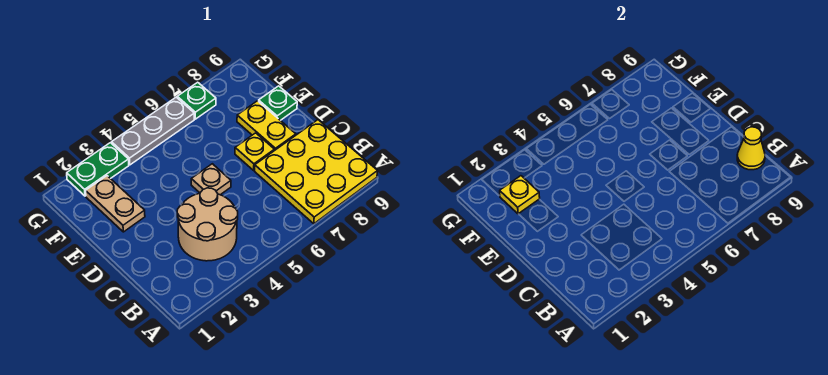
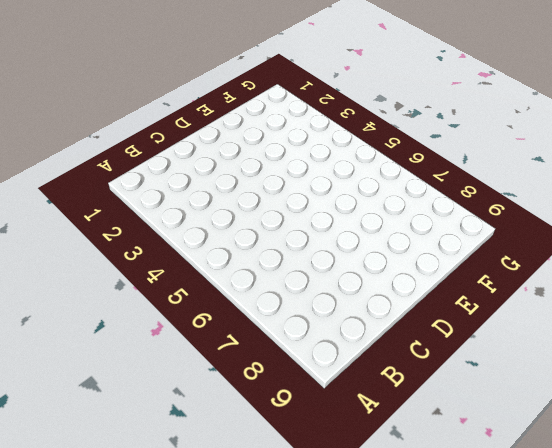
none -> yellow 3x3 plate [255,120,378,224]
none -> tan 2x2 round brick [177,188,238,261]
none -> tan 1x1 plate [191,164,231,195]

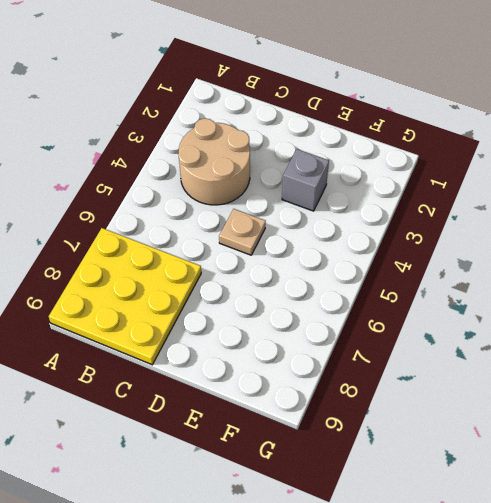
grey 1x1 brick [282,149,329,211] -> none
none -> yellow 1x1 plate [235,133,274,170]
none -> yellow 1x2 plate [237,101,296,151]
none -> tan 1x2 plate [86,176,145,232]

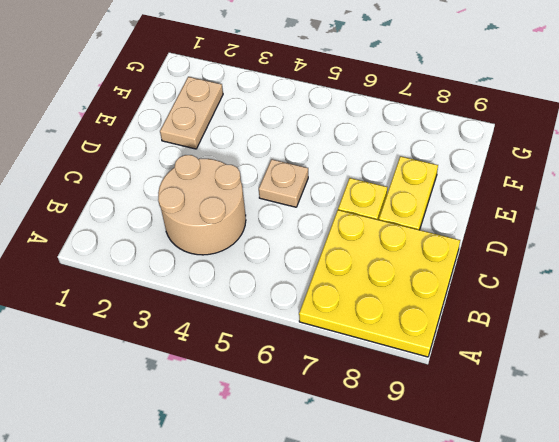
none -> green 1x1 plate [259,86,297,120]
none -> green 1x2 plate [67,143,129,196]
none -> grey 1x3 plate [112,97,194,165]

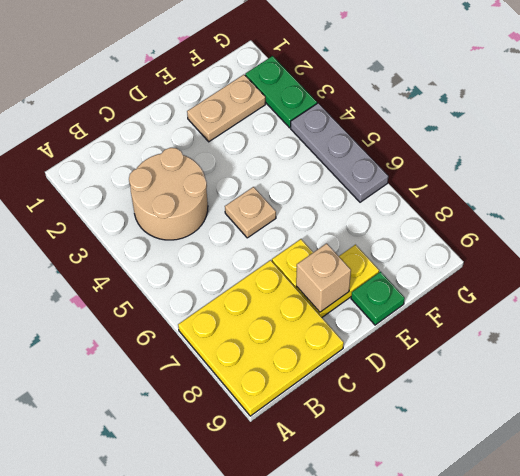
tan 1x1 brick [296,243,351,312] -> none
none -> green 1x1 plate [177,82,216,119]
none -> yellow 1x1 cone [737,127,765,170]
none -> yellow 1x1 plate [500,176,540,214]

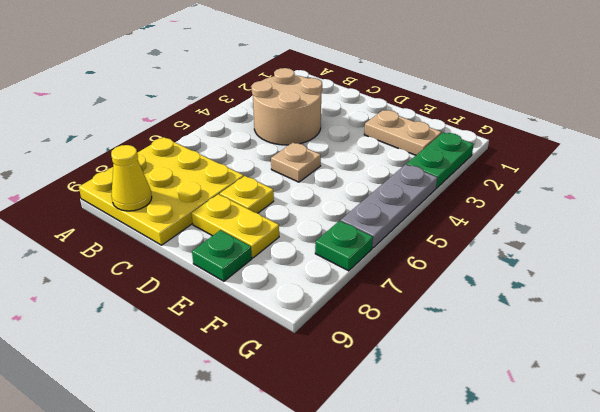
none -> yellow 1x1 plate [500,176,540,214]

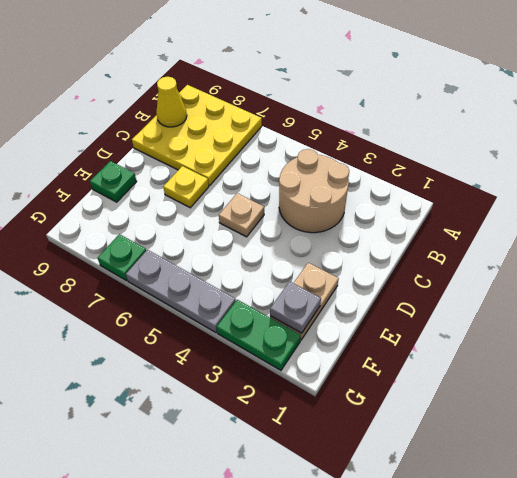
grey 1x1 plate [270,281,321,333] -> yellow 1x1 plate [500,176,540,214]
none -> yellow 1x2 plate [237,101,296,151]

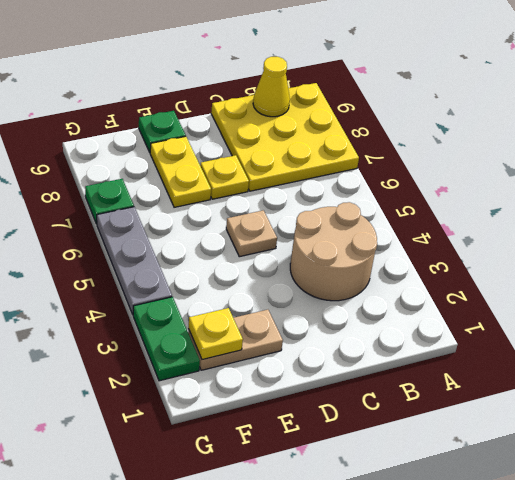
yellow 1x2 plate [150,136,211,207] -> yellow 1x2 plate turned to [237,101,296,151]

